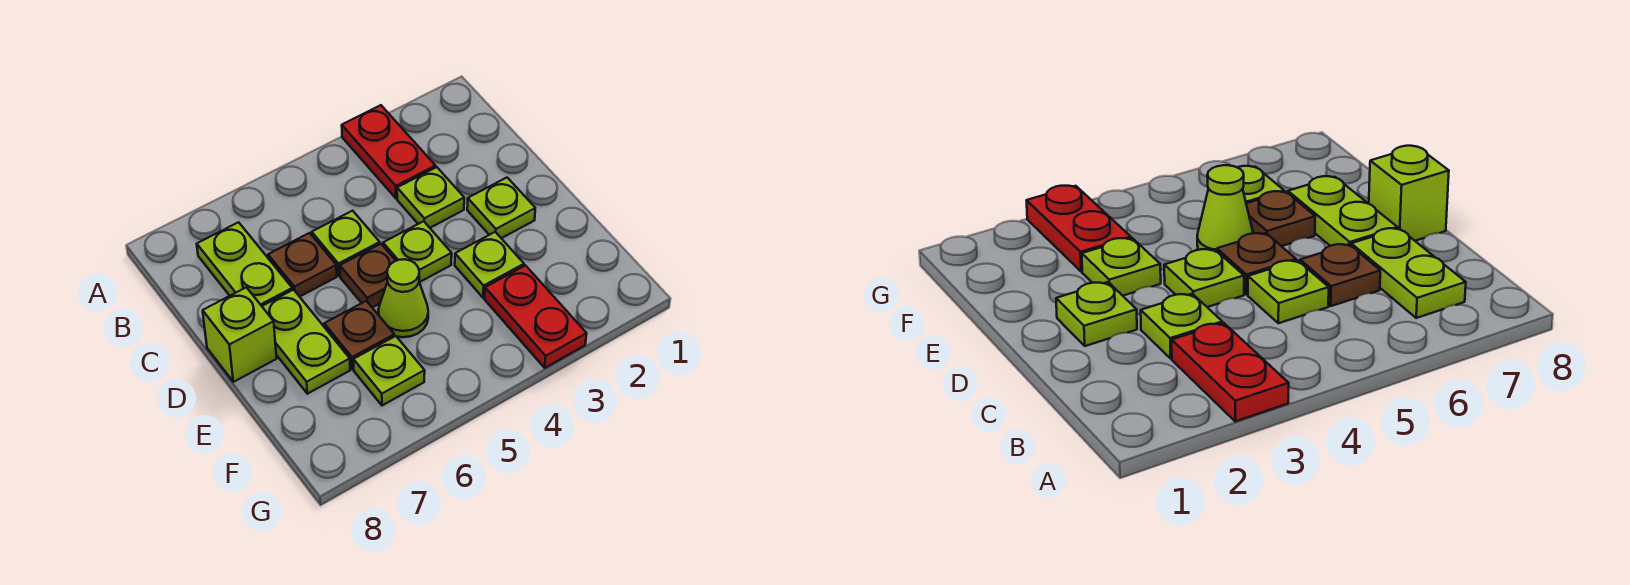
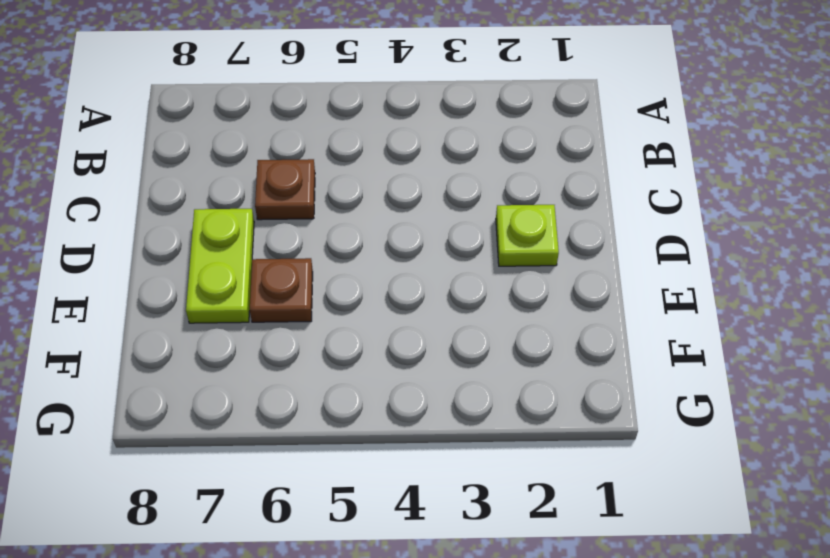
none -> red 1x2 plate [342,105,436,198]
none -> lime 1x2 plate [197,222,292,306]
none -> lime 1x1 plate [397,167,464,228]

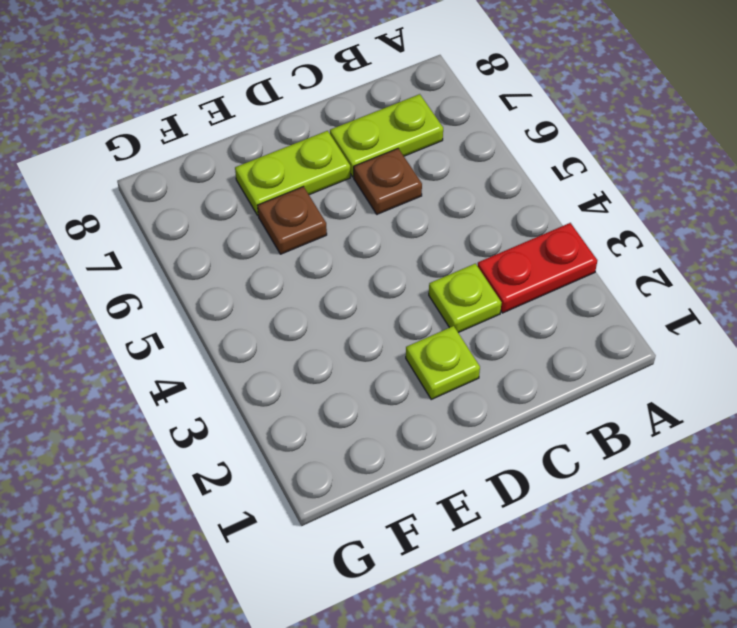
none -> lime 1x1 plate [312,211,380,276]
none -> lime 1x1 plate [383,221,452,282]
none -> brown 1x1 plate [340,244,396,307]

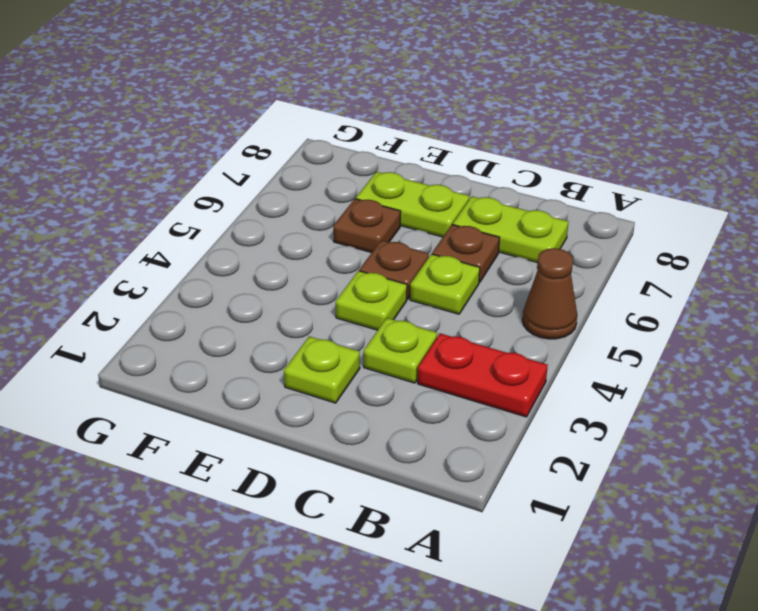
brown 1x1 cone [522,248,577,339] -> none
none -> lime 1x1 brick [203,287,277,382]
none -> lime 1x1 plate [455,232,524,298]
none -> lime 1x1 cone [378,259,428,337]

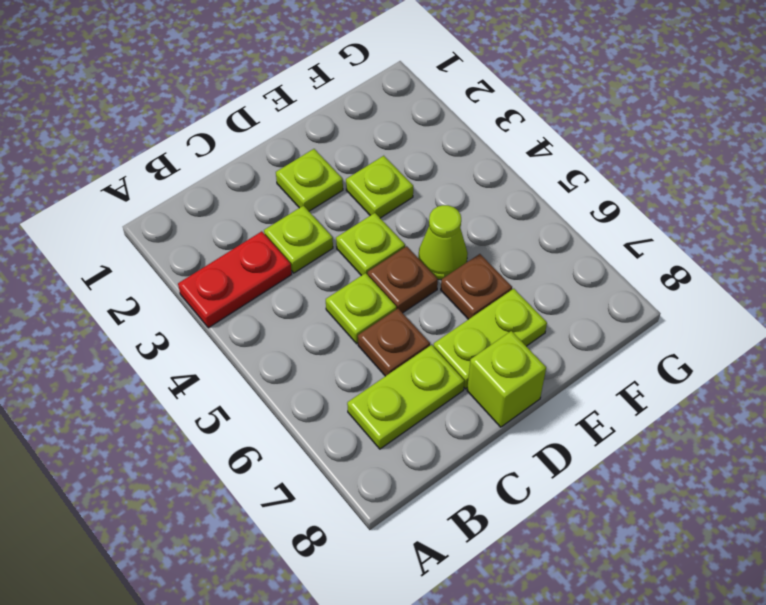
none -> red 1x2 plate [485,265,587,368]
none -> lime 1x1 plate [353,336,425,405]

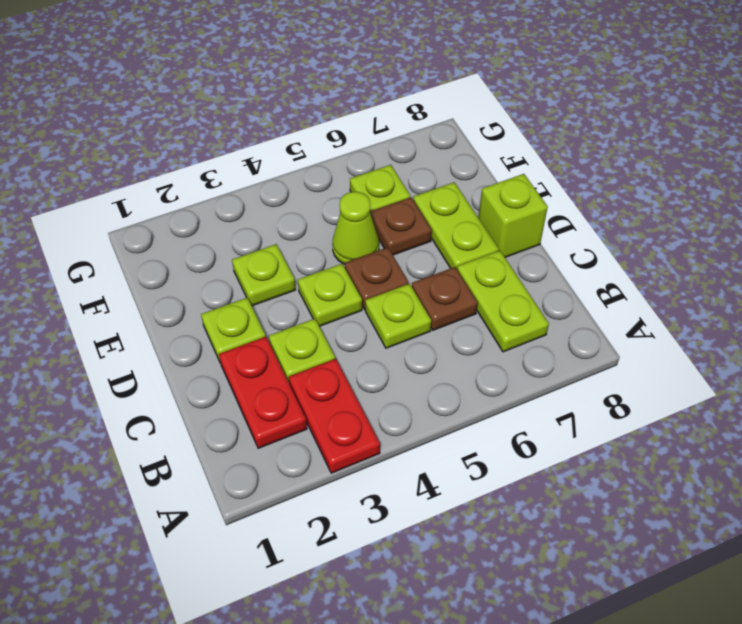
red 1x2 plate [219,337,307,448] -> red 1x2 plate moved to [485,265,587,368]

